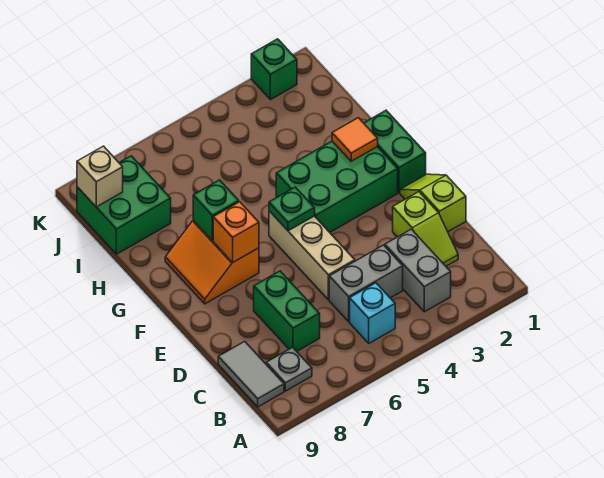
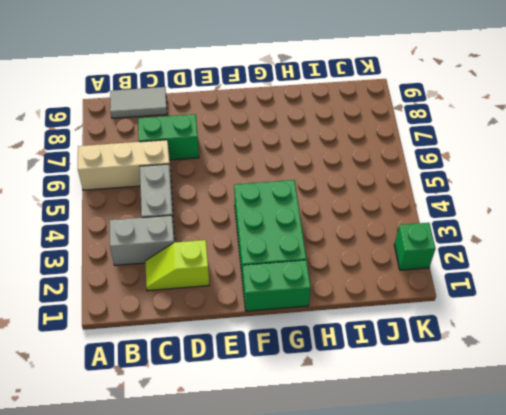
tan 1x3 brick [78,140,171,190] -> tan 1x3 brick moved to [269,211,355,300]
none -> cyan 1x1 brick [350,283,395,343]
none -> grey 1x1 plate [266,347,312,391]
none -> lime 1x2 slope [400,174,466,232]

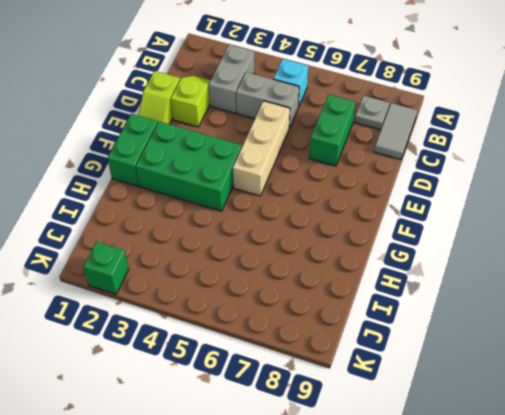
none -> orange 2x2 slope [165,220,259,304]
none -> green 2x2 brick [77,156,171,254]
none -> green 1x1 plate [269,187,315,231]

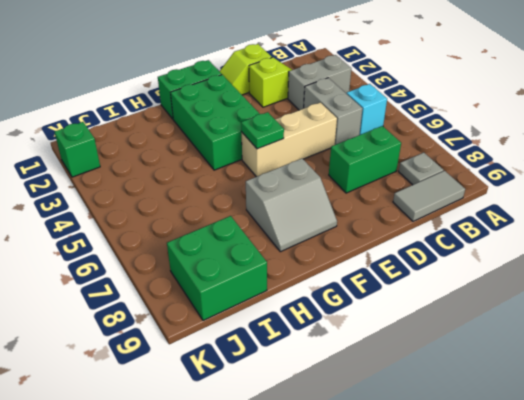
grey 2x2 slope [246,159,337,252] -> orange 2x2 slope [165,220,259,304]
none -> orange 1x1 brick [213,202,259,263]
none -> orange 1x1 tile [332,118,378,161]
none -> green 1x1 brick [193,180,239,241]

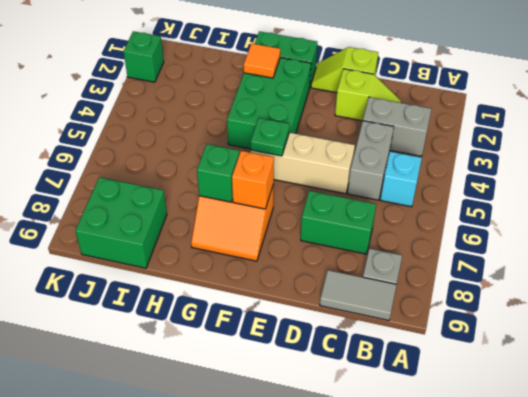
none -> tan 1x1 brick [77,146,123,207]

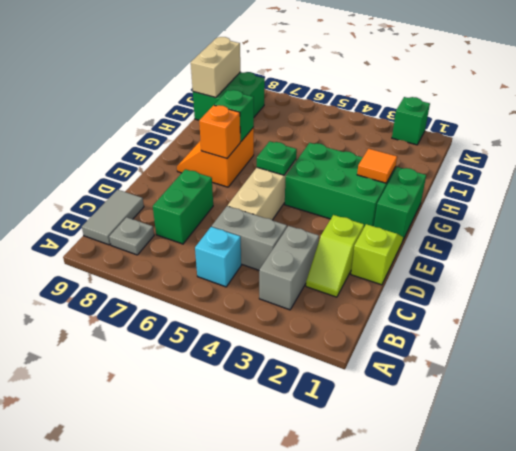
tan 1x2 brick [191,37,240,98] -> tan 1x1 brick [77,146,123,207]

